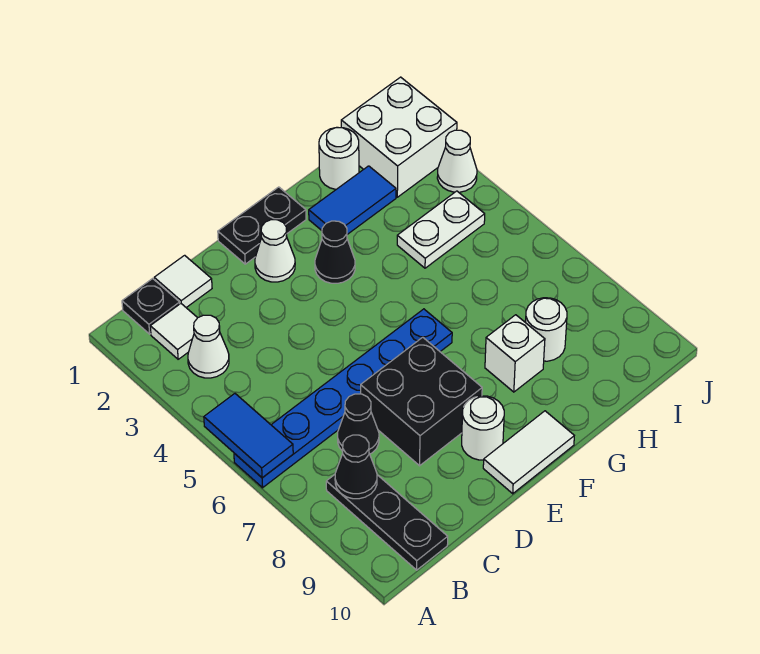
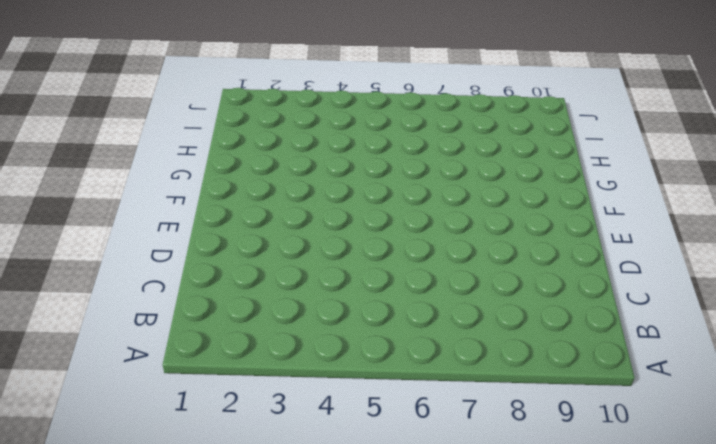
none -> blue 1x6 plate [234,309,452,488]
none -> black 1x1 plate [122,279,180,334]
none -> white 1x1 tile [150,304,197,359]

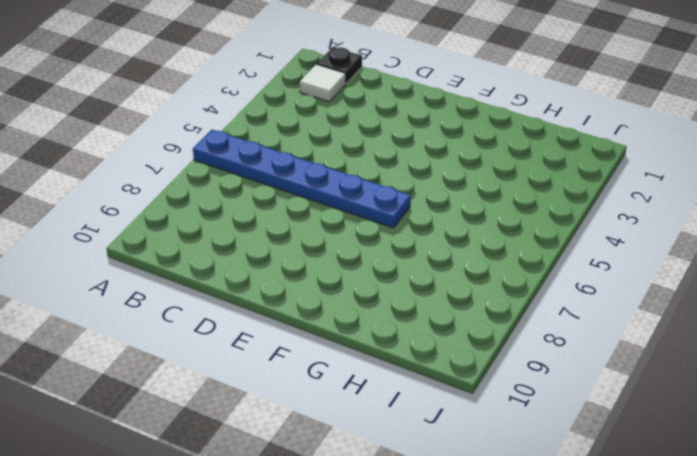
none -> white 1x1 cone [188,315,229,378]
none -> black 1x3 plate [326,475,448,570]
none -> white 1x1 tile [154,255,212,307]

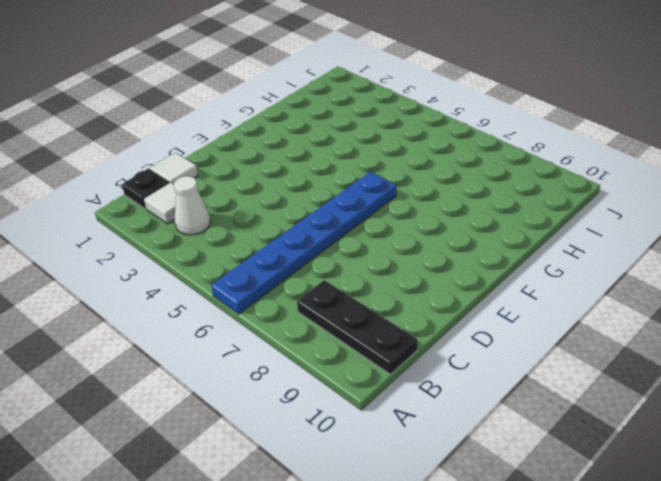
none -> black 1x1 cone [338,394,379,454]
none -> black 2x2 brick [361,337,482,466]
none -> black 1x2 plate [218,187,306,264]

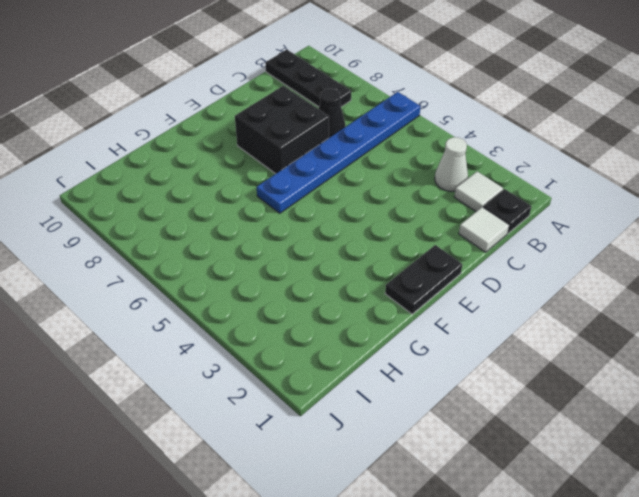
none -> white 1x1 cone [255,220,295,282]
none -> white 1x1 round brick [462,396,504,460]
none -> white 1x2 tile [483,411,574,494]

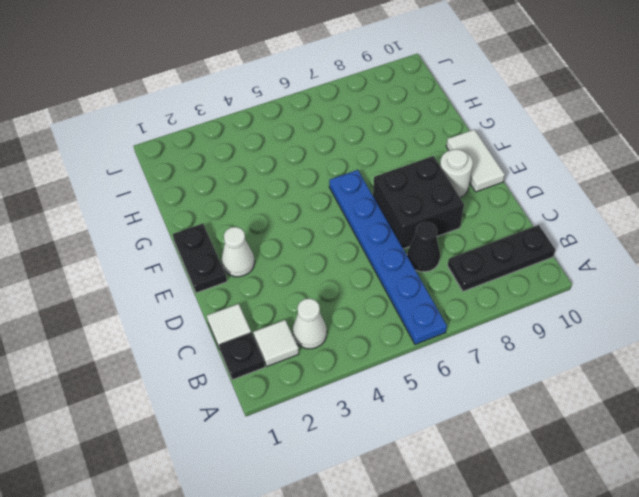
none -> black 1x1 cone [315,221,355,283]
none -> blue 1x2 tile [309,166,396,234]
none -> white 1x1 brick [485,315,545,392]

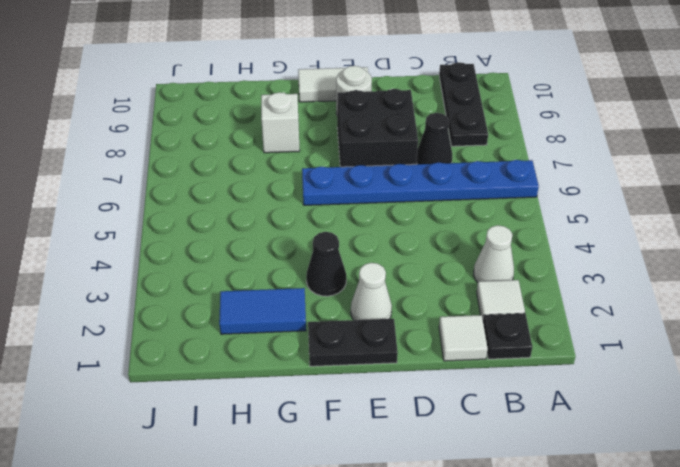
none -> white 1x1 round brick [319,127,359,189]
none -> white 1x2 plate [397,191,485,268]
none -> white 1x1 round brick [526,298,567,361]

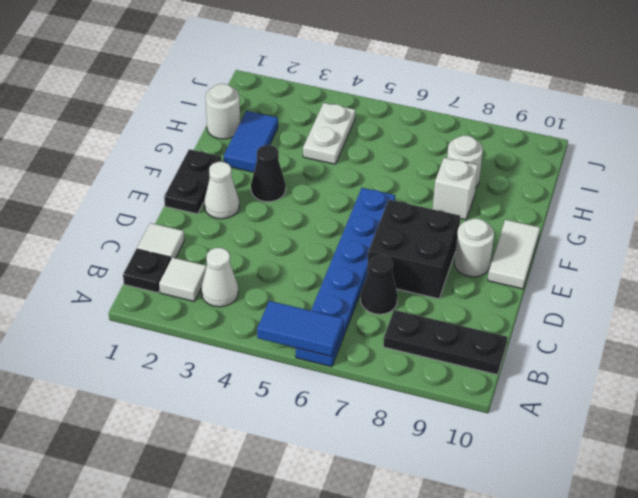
none -> white 2x2 brick [341,77,457,197]
none -> white 1x1 cone [437,130,477,192]
none -> black 1x1 cone [335,435,377,499]

